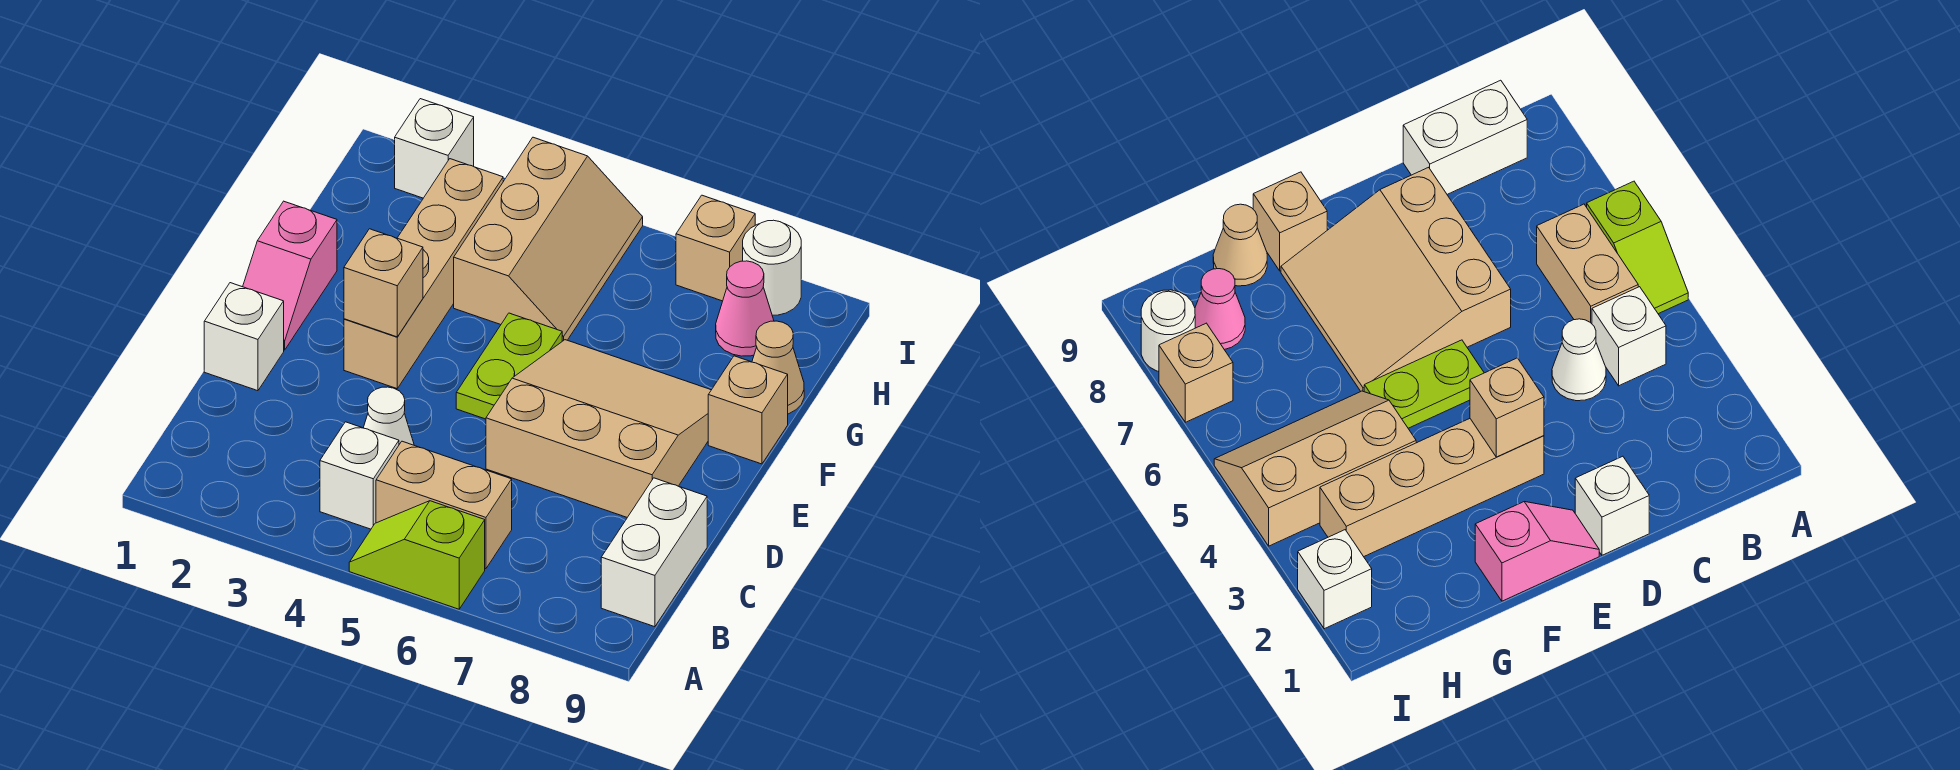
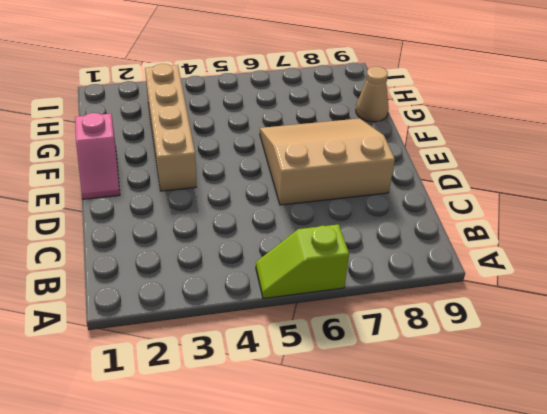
none -> white 1x1 brick [320,422,399,529]
none -> tan 1x2 brick [376,441,512,569]
none -> white 1x2 brick [601,478,707,627]

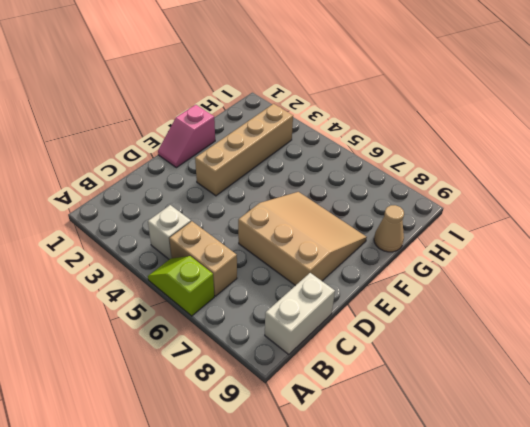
none -> white 1x1 cone [364,387,414,445]
none -> white 1x1 brick [204,283,284,391]
none -> lime 1x2 plate [456,313,562,419]

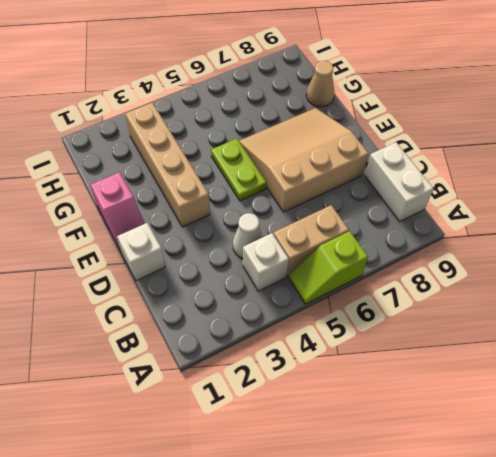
none -> tan 1x1 brick [708,356,788,464]
none -> tan 2x3 slope [454,137,643,341]
none -> pink 1x1 cone [716,261,774,356]

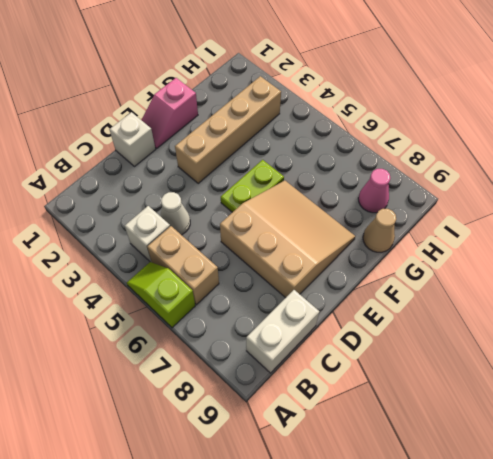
none -> tan 1x1 brick [708,356,788,464]
none -> tan 2x3 slope [454,137,643,341]
none -> white 1x1 brick [395,99,474,198]

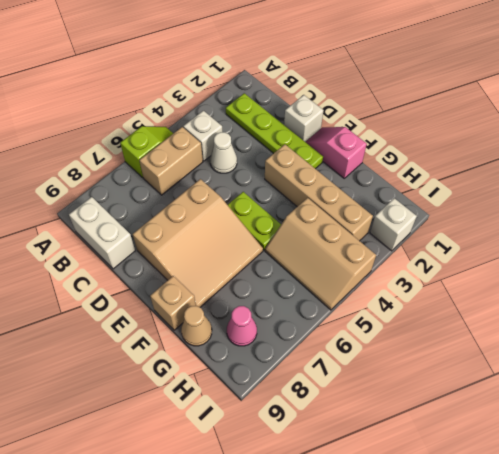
lime 1x4 plate [226,93,323,169] -> none
none -> tan 1x1 brick [676,195,755,301]
none -> white 1x1 round brick [743,220,801,315]
none -> tan 1x1 brick [344,229,423,337]

